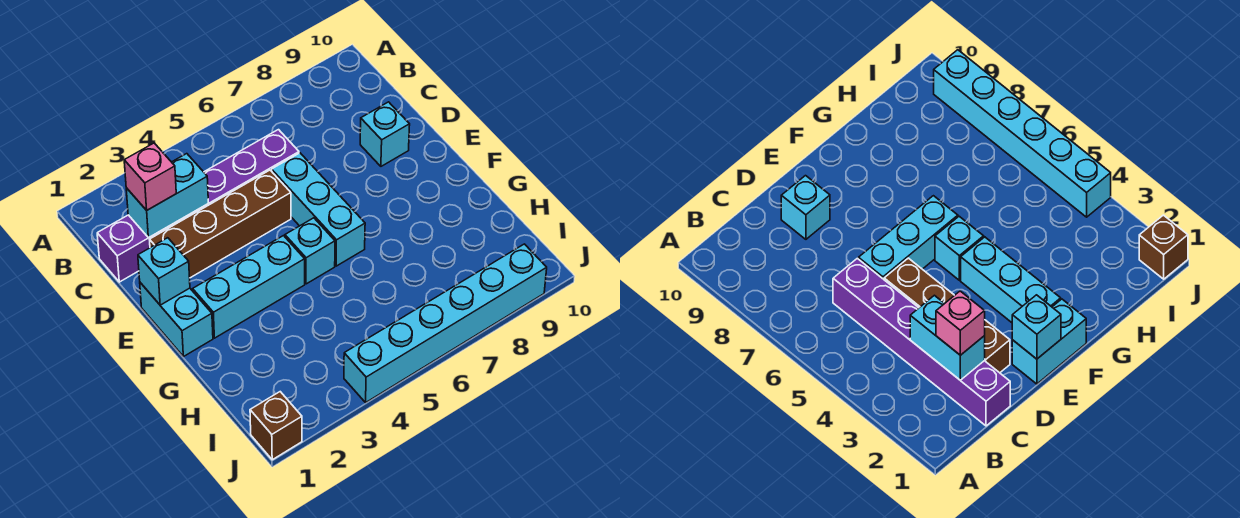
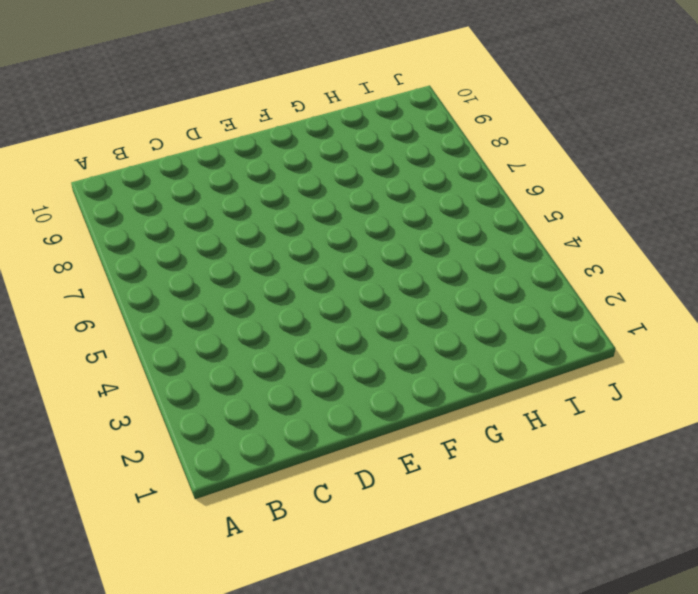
none -> purple 1x6 brick [97,130,299,282]
none -> brown 1x4 brick [150,170,291,278]
none -> cyan 1x3 brick [272,153,365,266]

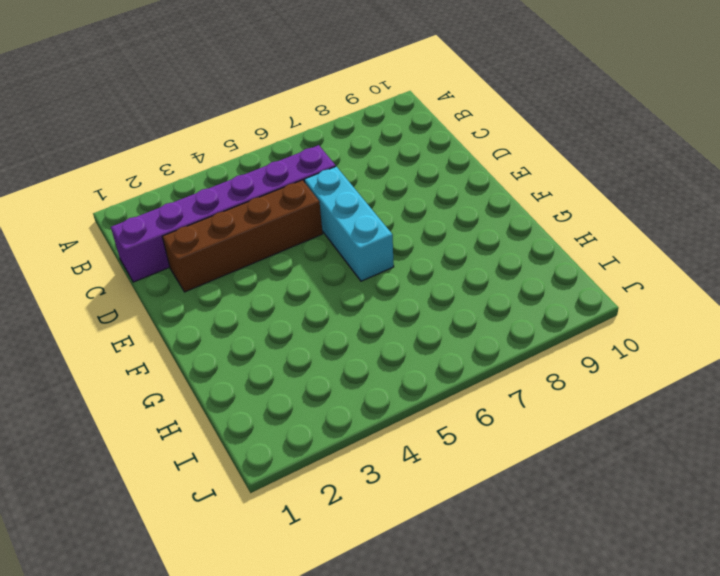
none -> cyan 1x1 brick [360,102,410,166]
none -> cyan 1x2 brick [140,283,213,357]
none -> cyan 1x3 brick [193,236,305,338]

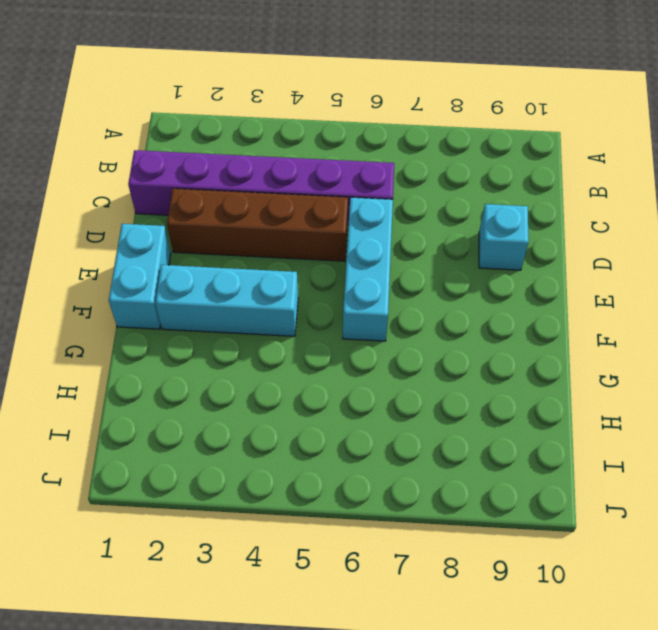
none -> cyan 1x1 brick [285,218,335,284]
none -> brown 1x1 brick [250,392,302,460]
none -> cyan 1x6 brick [344,244,547,402]

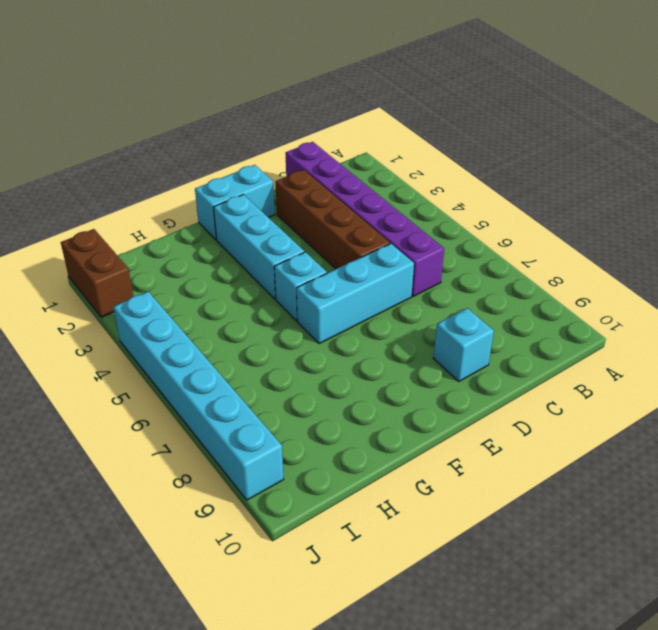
brown 1x2 brick [61,229,133,317] -> brown 1x1 brick [250,392,302,460]
none -> cyan 1x2 brick [126,154,208,238]
none -> cyan 1x1 brick [138,238,190,305]
none -> pink 1x1 brick [124,143,176,210]

